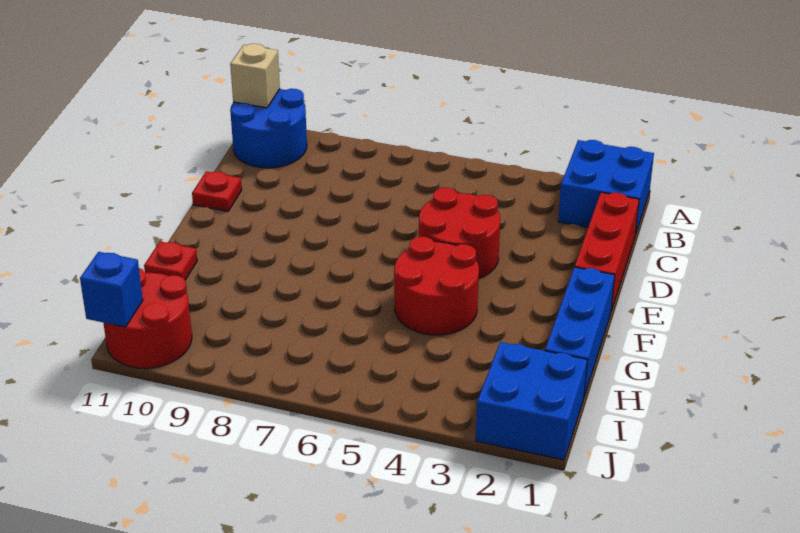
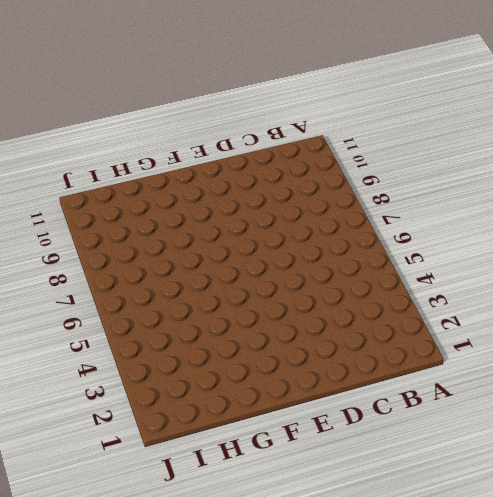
none -> blue 2x2 brick [558,140,654,235]
none -> blue 2x2 round brick [230,89,307,168]
none -> red 1x3 brick [575,192,639,311]

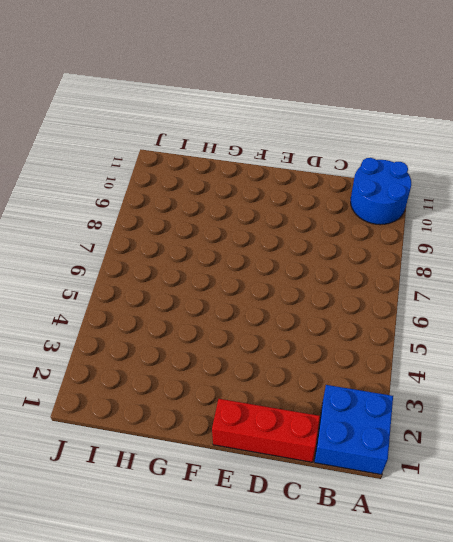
none -> red 2x2 round brick [419,188,500,278]
none -> red 1x1 plate [192,171,242,212]
none -> blue 1x3 brick [545,267,615,396]

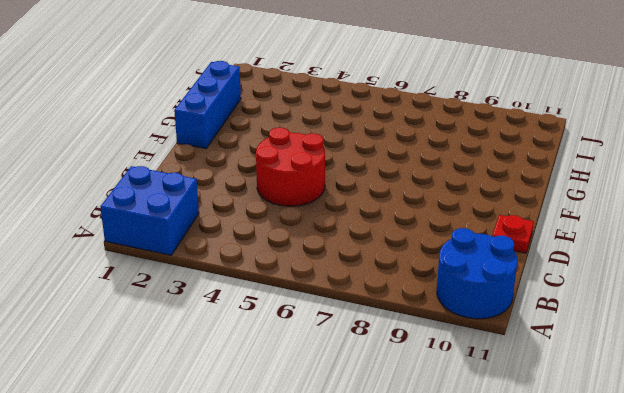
none -> red 1x3 brick [575,192,639,311]
none -> red 2x2 round brick [394,237,479,335]
none -> red 1x1 plate [144,242,197,280]

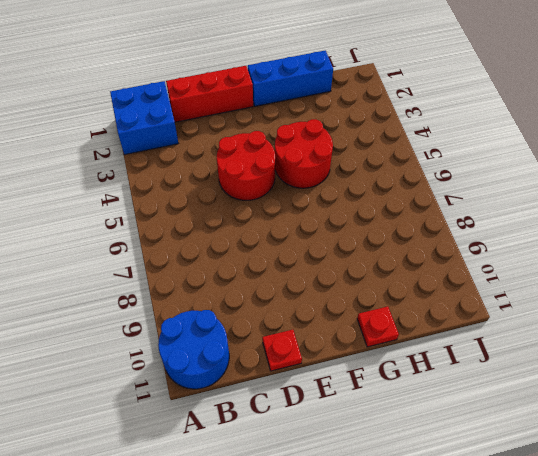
none -> blue 2x2 brick [476,342,587,460]
none -> red 2x2 round brick [104,268,192,368]
none -> tan 1x1 brick [230,44,280,108]

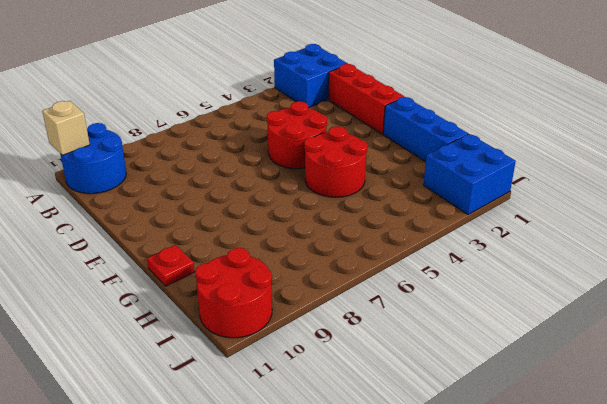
none -> red 1x1 plate [192,171,242,212]
none -> blue 1x1 brick [80,252,143,327]

